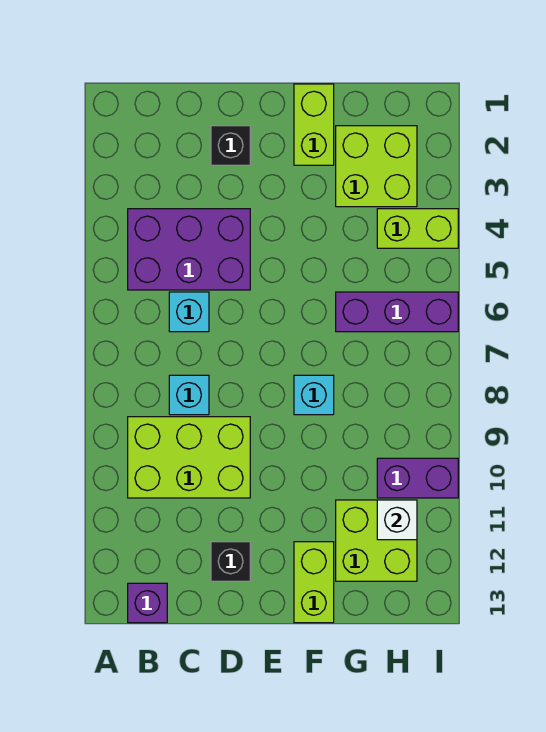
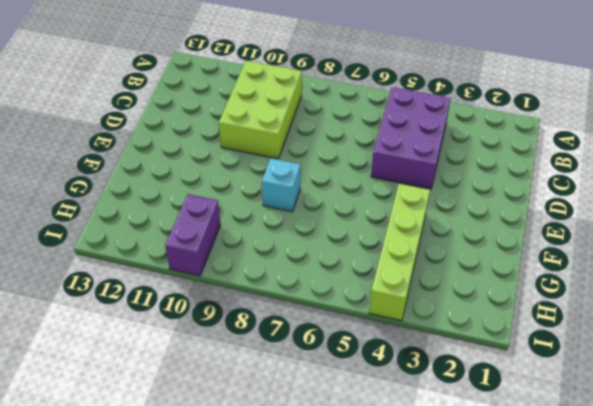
lime 1x4 brick [369,184,430,321] -> lime 1x2 brick [377,209,458,248]
none -> purple 1x1 brick [128,583,167,623]
none -> cyan 1x1 brick [169,292,209,332]
none -> cyan 1x1 brick [169,375,209,415]

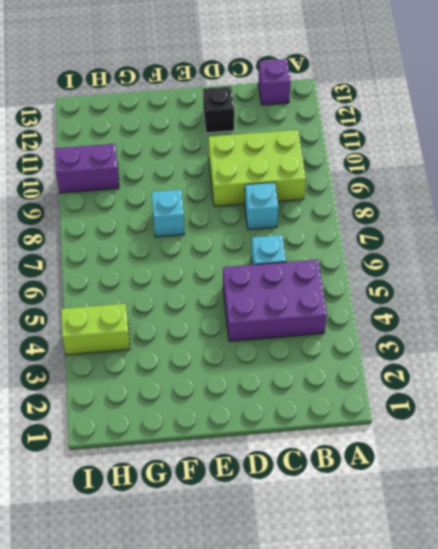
none -> black 1x1 brick [211,126,250,165]
none -> lime 1x2 brick [294,84,334,165]
none -> lime 1x2 brick [294,542,334,623]

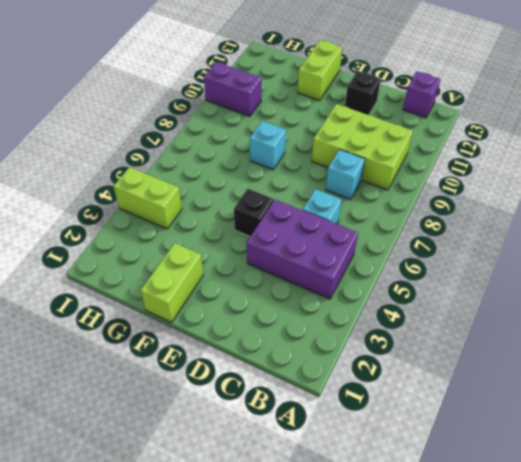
black 1x1 brick [234,189,273,237] -> black 1x1 brick moved to [211,126,250,165]
none -> lime 2x2 brick [336,126,417,207]
none -> purple 1x3 brick [336,292,458,332]
none -> lime 2x2 brick [336,500,417,581]

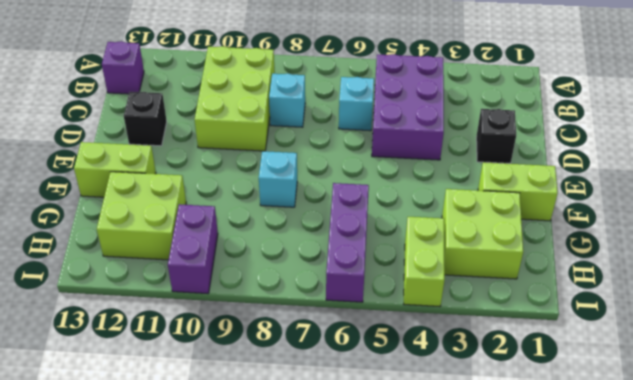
none -> white 1x1 brick [377,500,417,540]

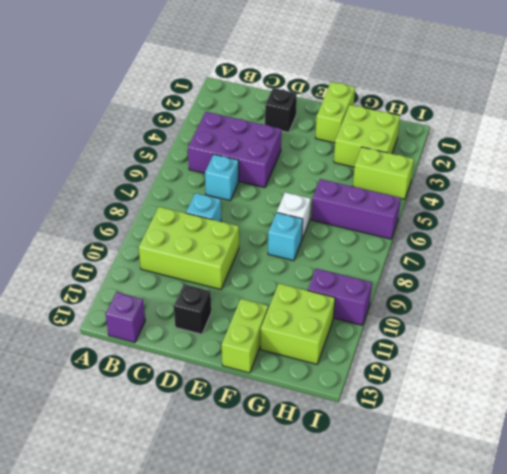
white 1x1 brick [277,192,311,239] -> white 1x1 brick moved to [377,500,417,540]

